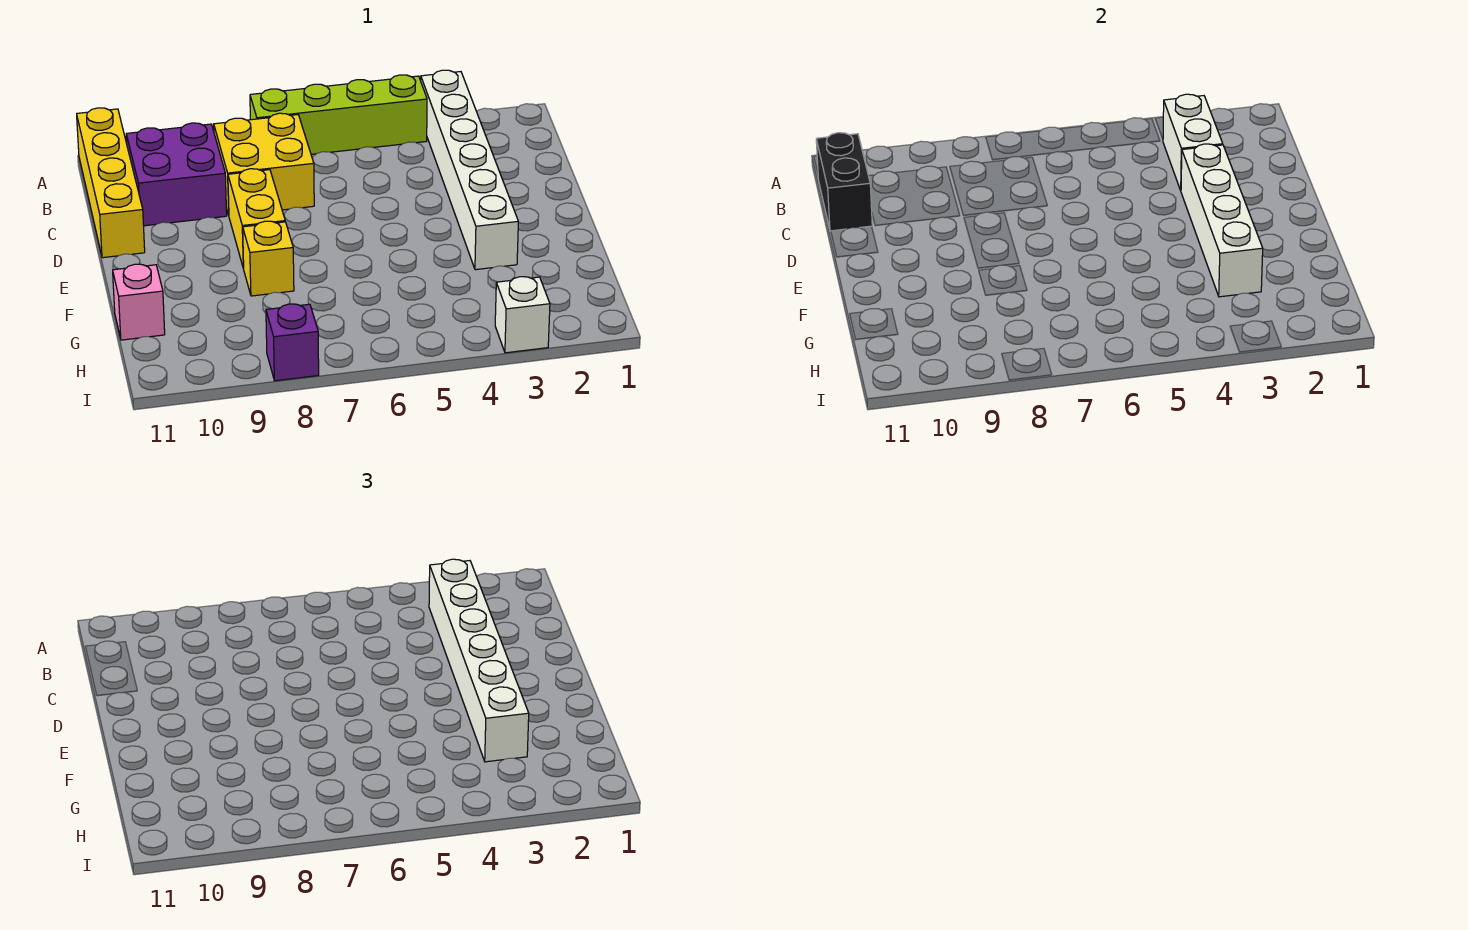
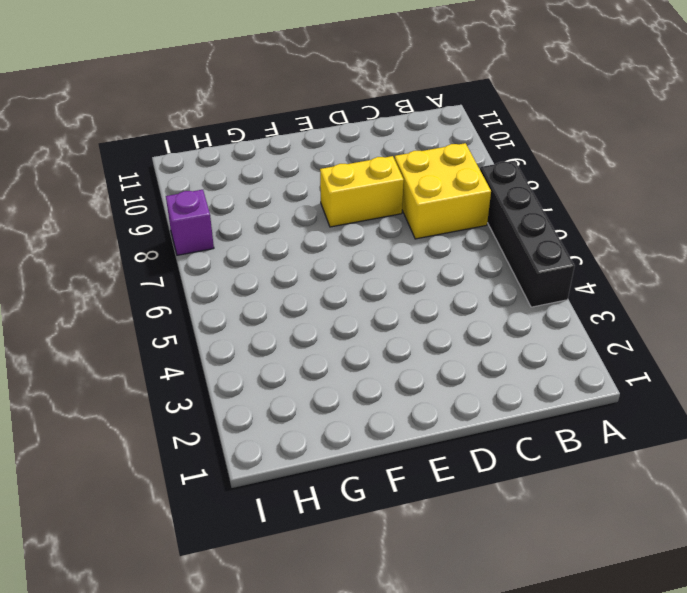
black 1x4 brick [480,161,574,307] -> lime 1x4 brick [250,75,427,154]
none -> white 1x6 brick [421,70,518,270]
none -> yellow 1x4 brick [77,108,145,258]
none -> purple 2x2 brick [126,123,227,226]

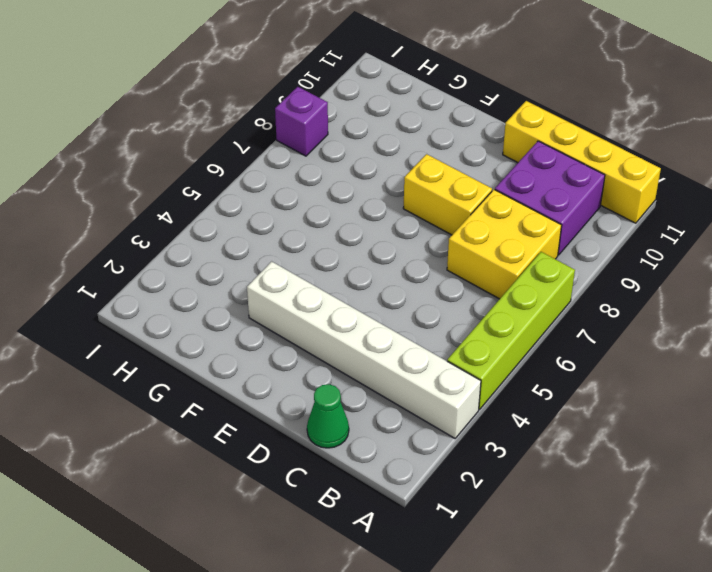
green 1x1 cone [307,384,349,448] -> none
none -> yellow 1x1 brick [243,221,294,296]
none -> pink 1x1 brick [113,264,165,340]
none -> white 1x1 brick [495,277,550,353]

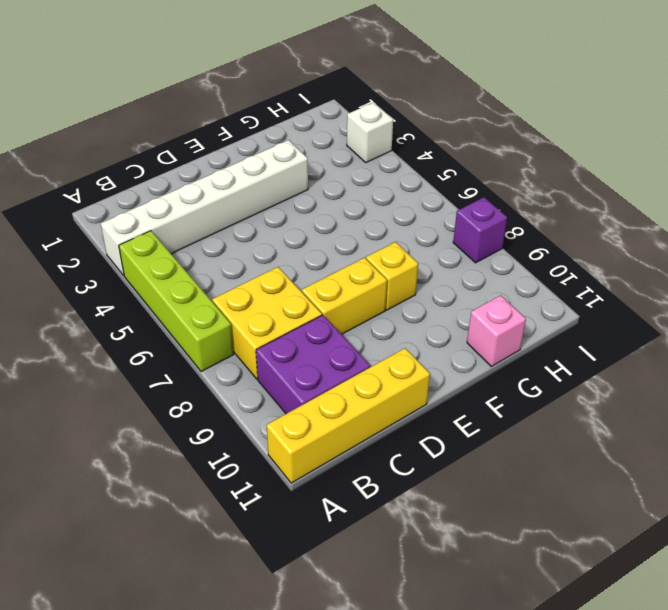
none -> white 1x2 brick [1163,94,1223,190]
none -> black 1x2 brick [816,133,872,231]
none -> white 1x4 brick [1181,144,1263,297]

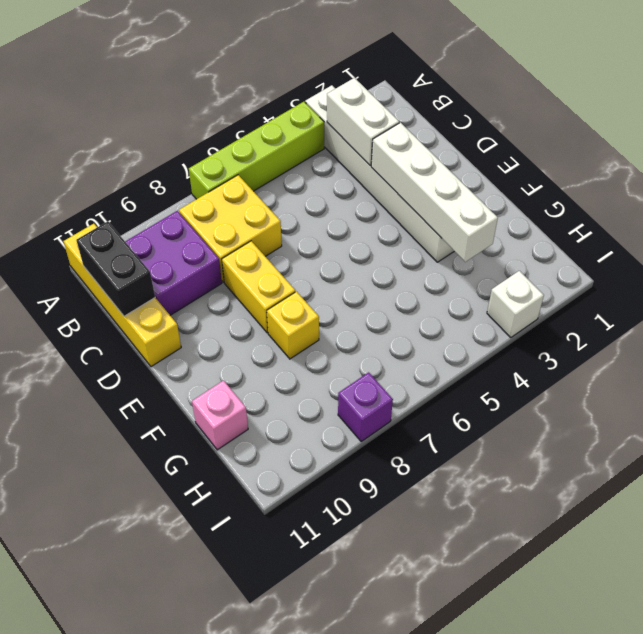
none -> white 1x6 brick [429,559,529,762]

